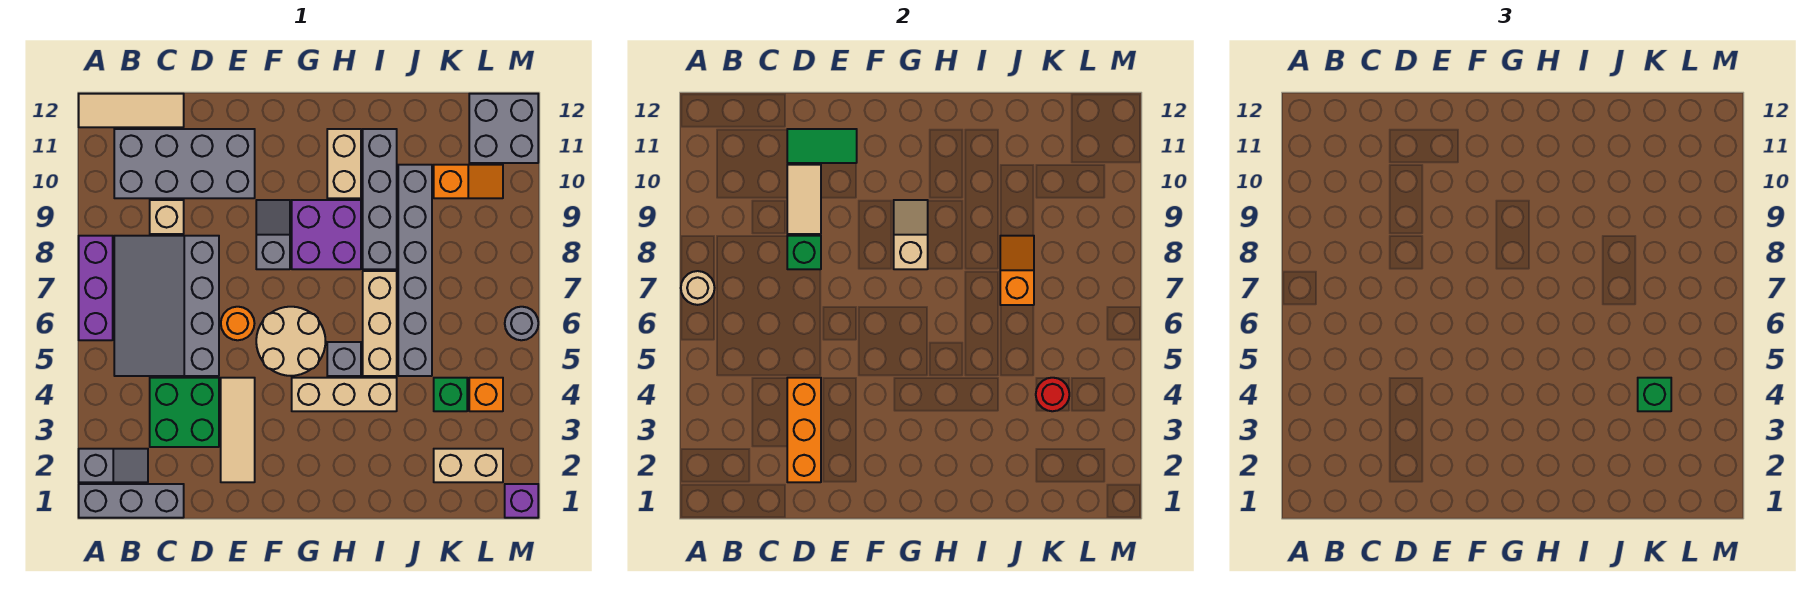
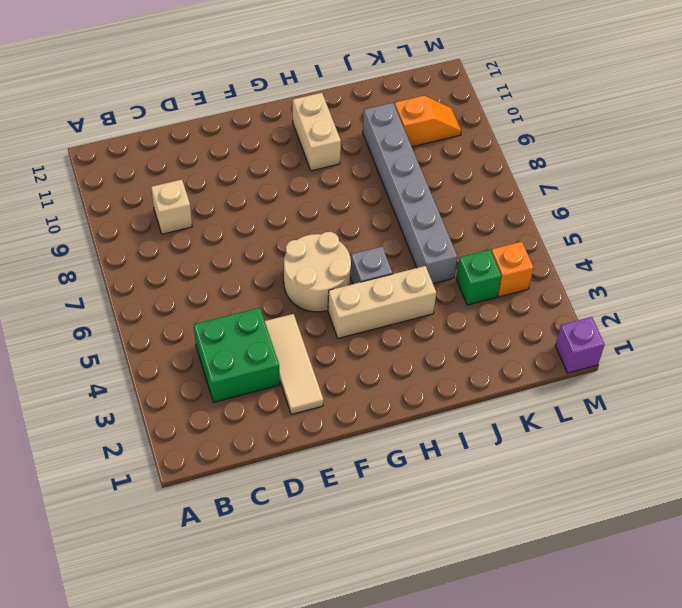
none -> grey 1x3 brick [79,484,184,518]
none -> grey 1x2 slope [79,449,148,482]
none -> purple 1x3 brick [79,236,113,340]
none -> tan 1x3 tile [79,94,184,127]

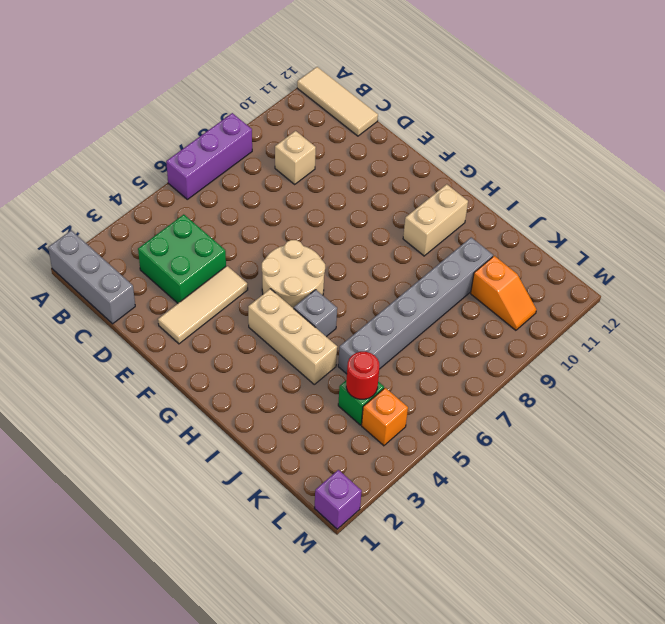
none -> grey 1x2 slope [79,449,148,482]
none -> grey 3x4 slope [114,236,219,376]
none -> grey 2x4 brick [114,129,255,198]
none -> orange 1x1 round brick [221,307,254,340]

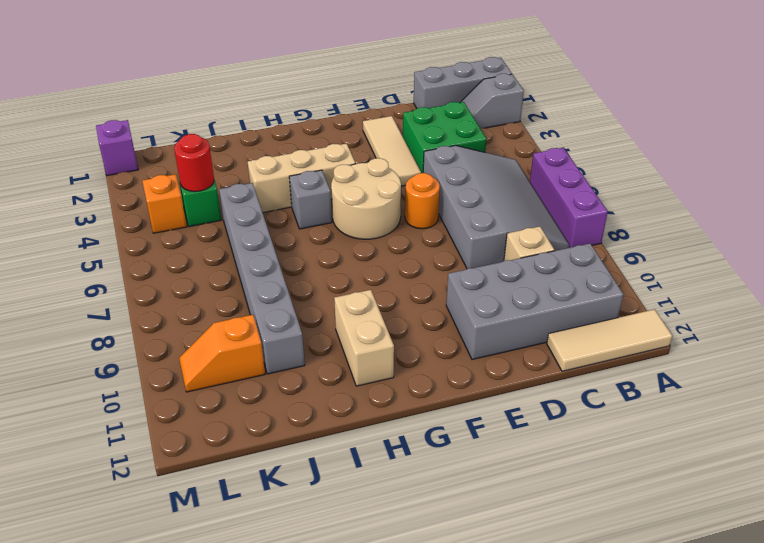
none -> grey 1x2 slope [256,200,290,269]
none -> purple 2x2 brick [292,200,361,269]
none -> tan 1x3 brick [363,271,397,376]
none -> grey 1x4 brick [363,129,397,269]

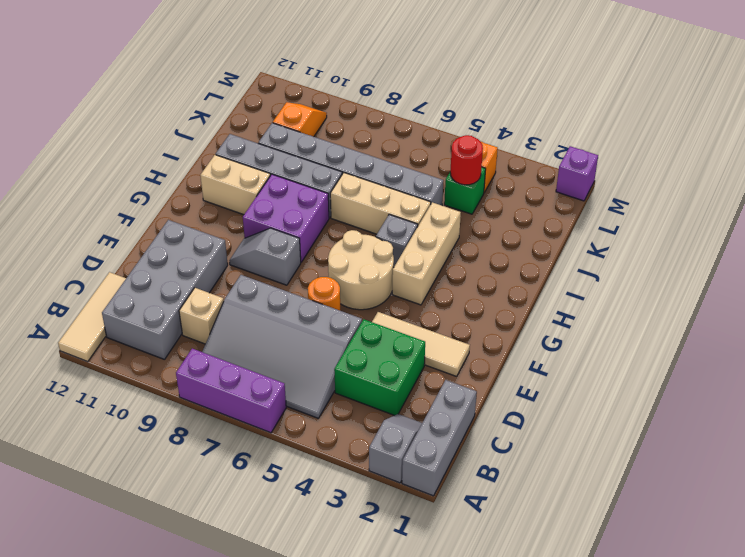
none -> tan 1x2 brick [434,449,503,482]
none -> grey 2x2 brick [469,94,538,163]
none -> grey 1x1 round brick [505,307,538,340]
none -> tan 1x1 round brick [681,271,714,305]

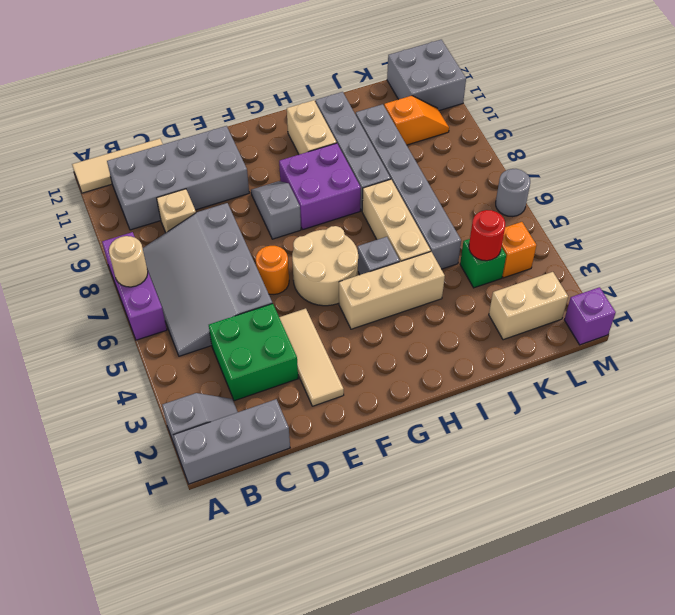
none -> orange 1x3 brick [787,378,821,482]
none -> green 1x1 brick [787,236,821,269]
none -> tan 1x2 tile [787,165,821,234]
none -> green 1x2 tile [787,129,857,163]

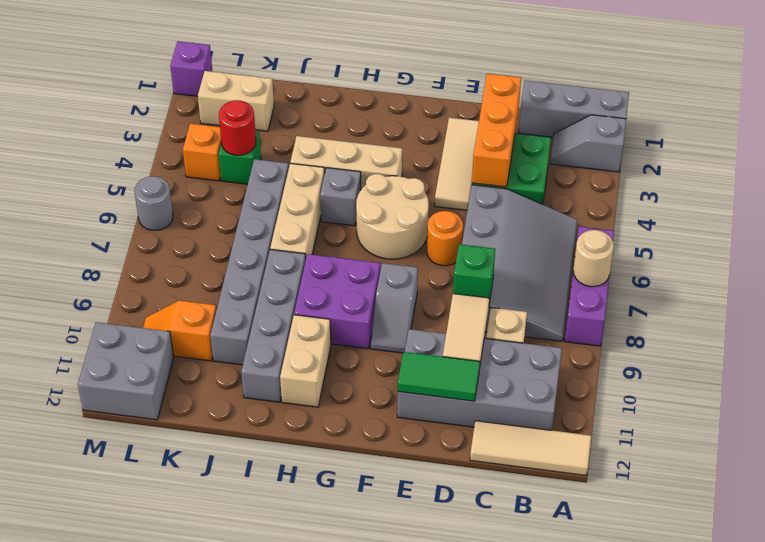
none -> tan 1x2 slope [894,200,928,269]
none -> orange 1x2 slope [1000,236,1034,305]
none -> green 1x1 brick [1638,378,1671,411]

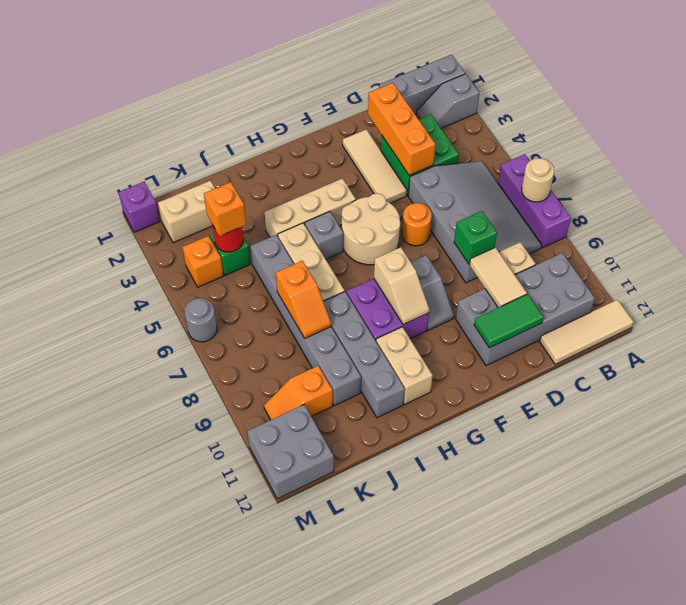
orange 1x1 brick [204,182,246,236] -> green 1x1 brick [1638,378,1671,411]

